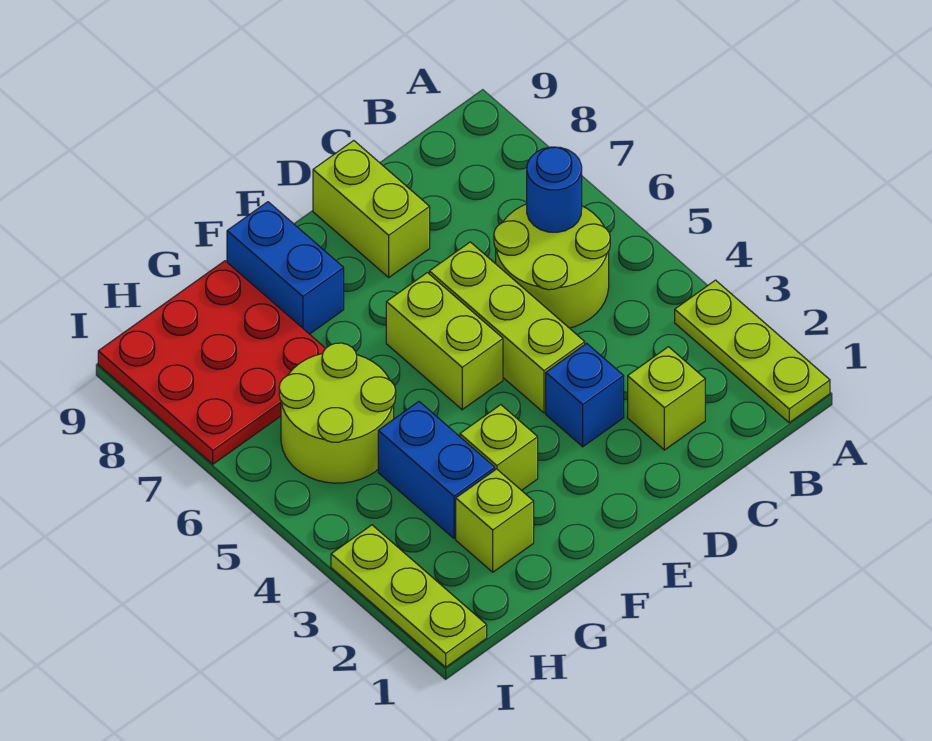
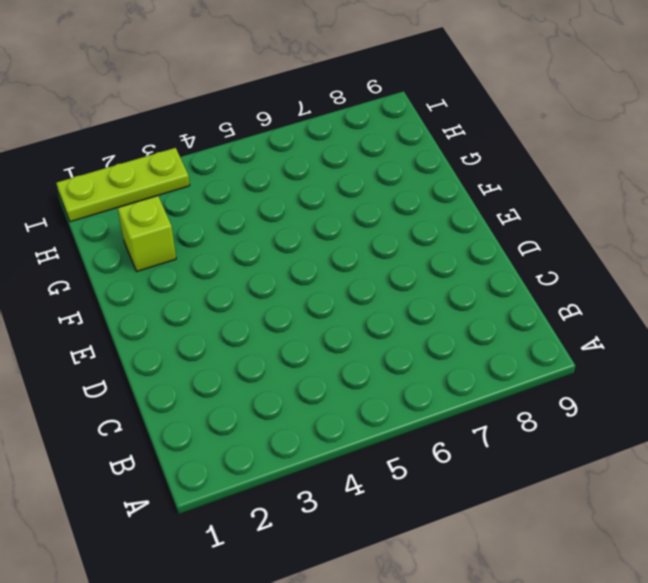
none -> lime 1x3 plate [675,280,830,423]
none -> lime 2x2 round brick [494,204,610,328]
none -> lime 1x1 brick [628,347,705,450]

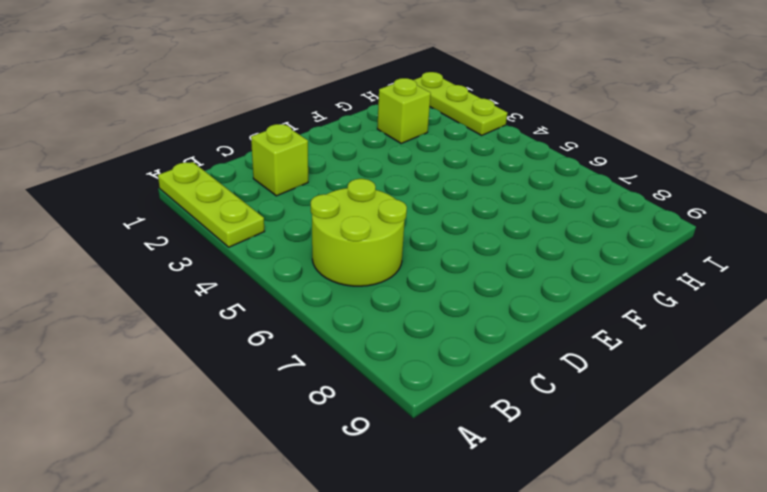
none -> blue 1x1 brick [546,343,624,447]
none -> lime 1x3 brick [429,242,585,413]
none -> lime 1x2 brick [313,141,430,277]

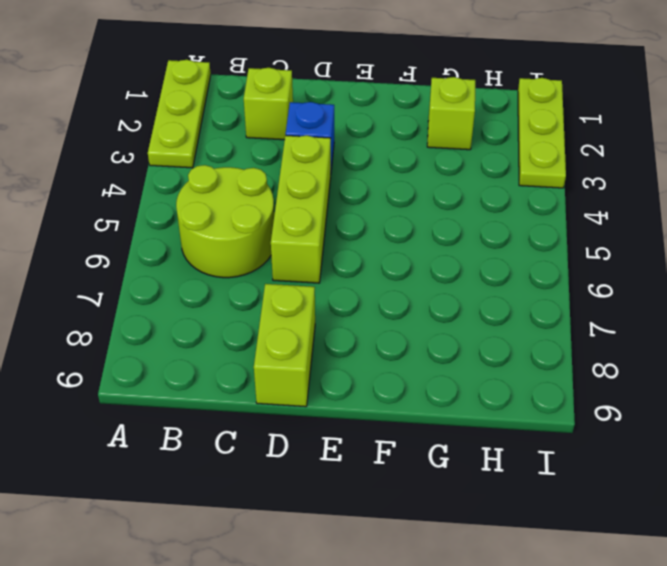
none -> lime 1x2 brick [386,273,503,410]
none -> lime 1x1 brick [460,405,538,491]
none -> blue 1x2 brick [227,202,344,334]

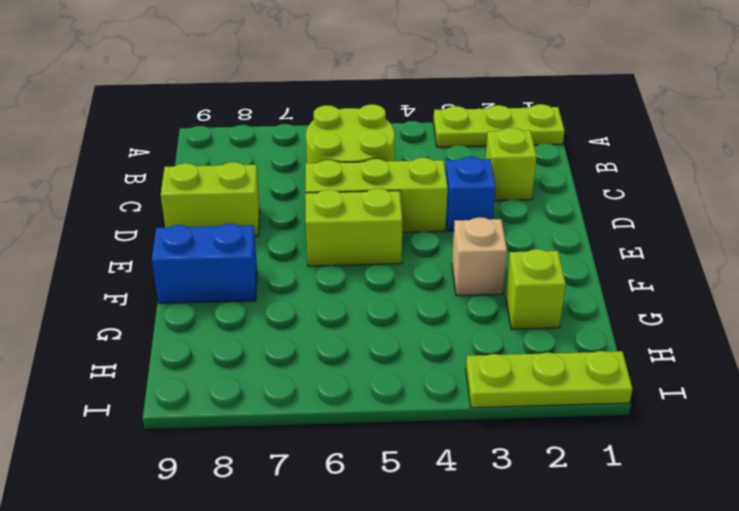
tan 1x1 brick [452,217,507,296] -> lime 1x1 brick [460,405,538,491]
none -> blue 1x2 brick [378,402,495,538]
none -> lime 2x2 round brick [279,343,396,483]
none -> red 3x3 plate [98,261,326,464]

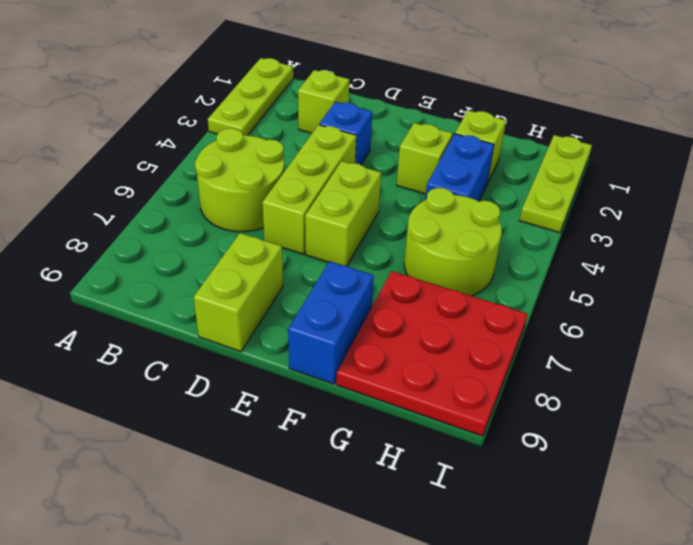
none -> blue 1x1 round brick [527,147,582,232]

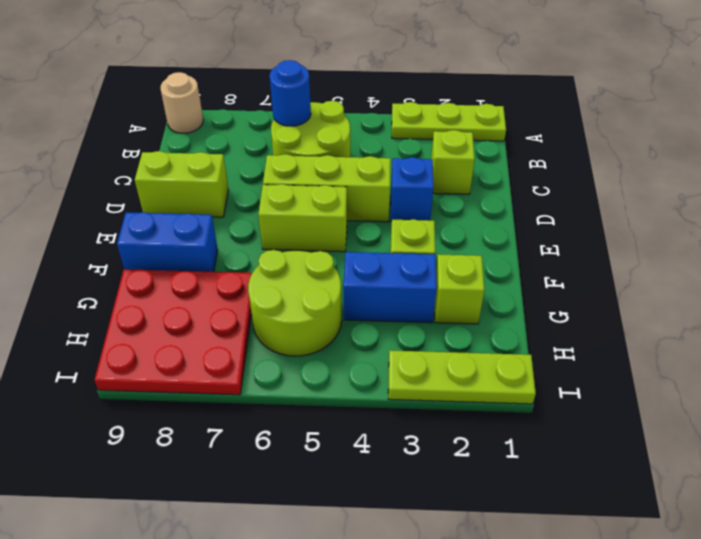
tan 1x1 round brick [161,72,203,133] -> none

